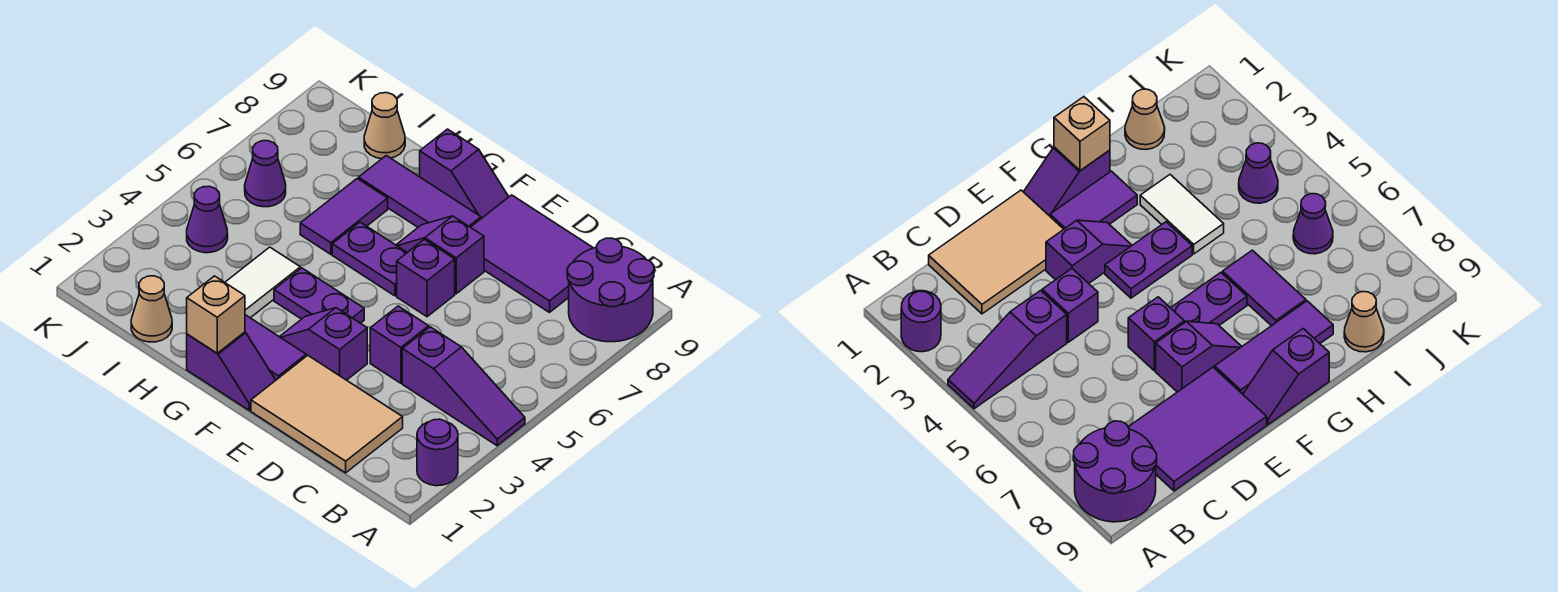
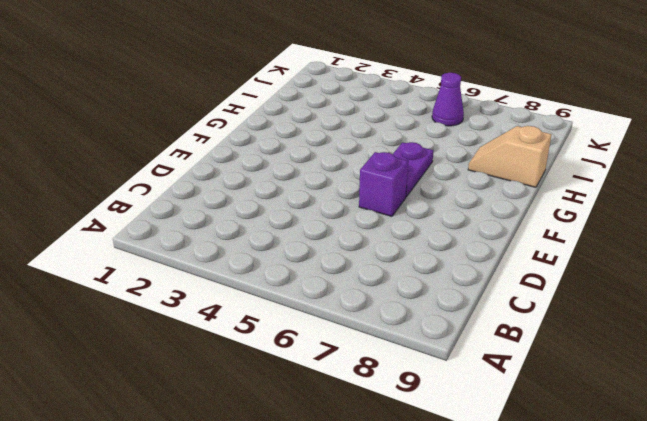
tan 1x2 slope [468,126,552,187] -> purple 1x3 tile [359,156,481,227]
none -> purple 1x1 round brick [417,419,458,486]
none -> purple 1x3 slope [402,327,525,446]
none -> purple 2x2 round brick [567,238,654,342]

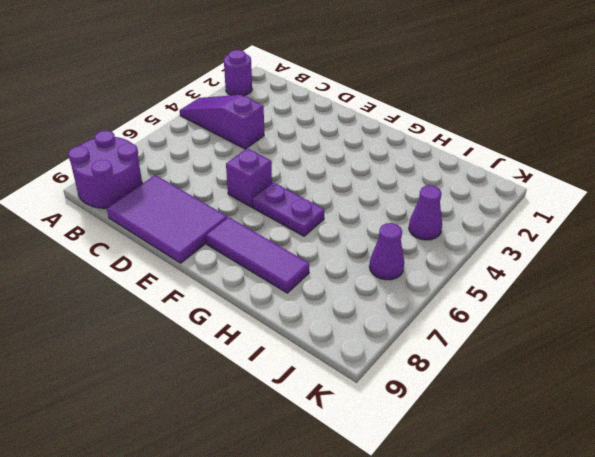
none -> tan 2x3 tile [251,355,403,473]
none -> purple 1x1 brick [370,306,429,383]
none -> purple 1x2 slope [280,308,367,380]

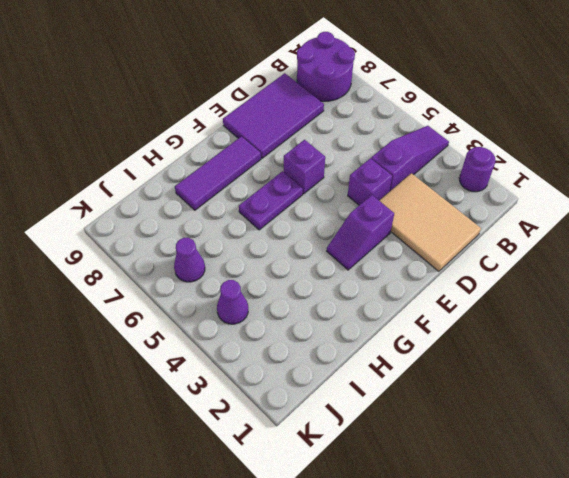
tan 2x3 tile [379,173,481,271] -> tan 2x3 tile turned to [251,355,403,473]
none -> purple 1x2 slope [396,216,484,294]
none -> purple 1x2 slope [187,332,276,410]
none -> purple 1x2 tile [245,315,306,380]

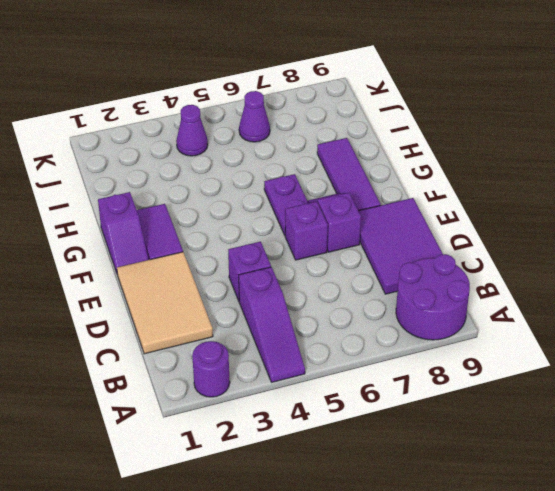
none -> purple 1x2 slope [280,308,367,380]
none -> purple 1x2 plate [274,268,364,323]
none -> purple 1x2 slope [420,129,509,219]

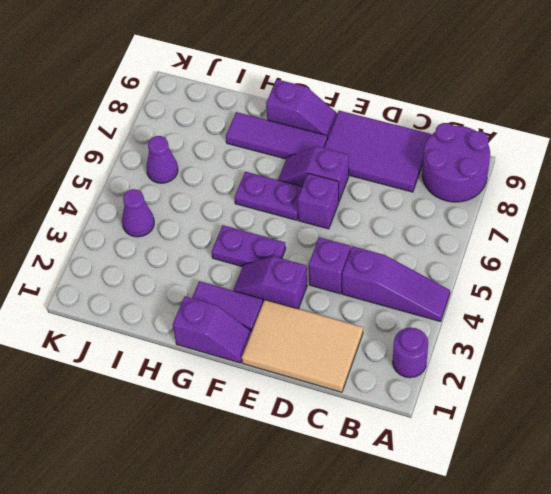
none -> white 1x2 tile [225,247,300,318]
none -> purple 1x2 tile [300,179,388,254]
none -> tan 1x1 cone [131,276,172,342]

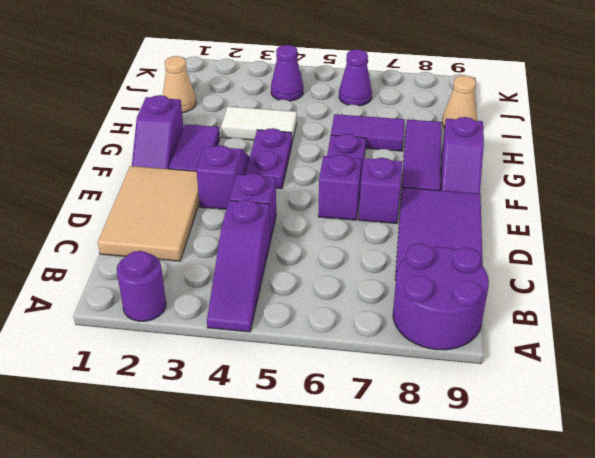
none -> tan 1x1 brick [187,276,245,353]

